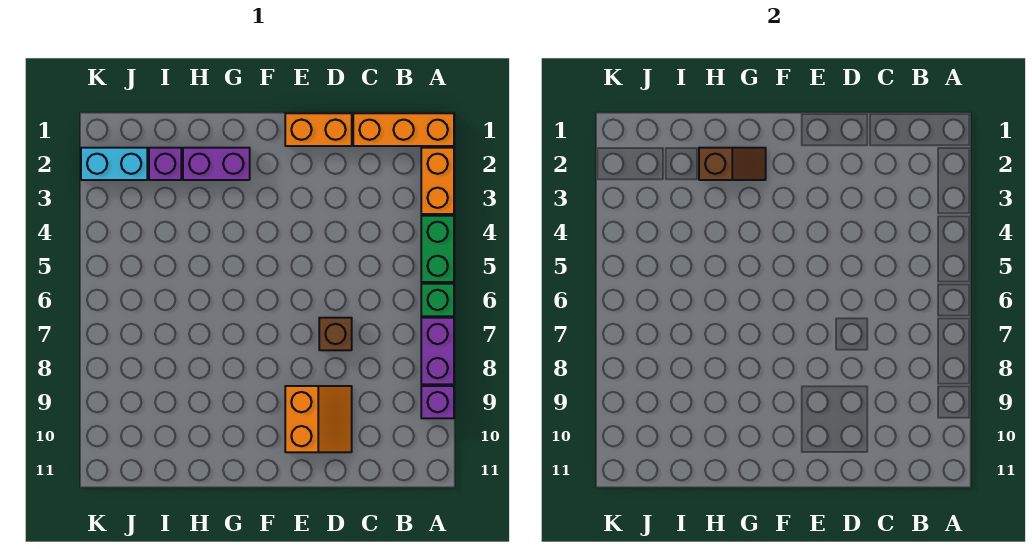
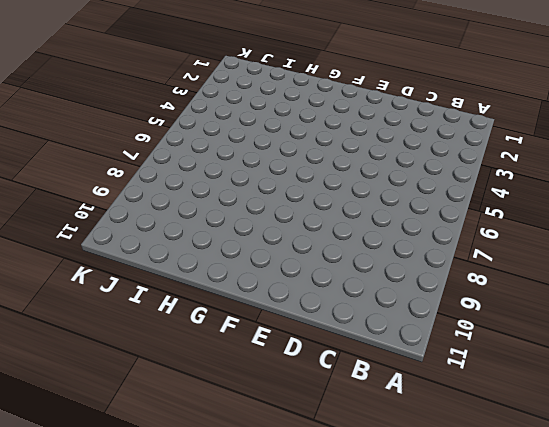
none -> orange 1x3 brick [353,113,454,146]
none -> orange 1x2 brick [421,148,454,214]
none -> green 1x2 brick [421,216,454,282]

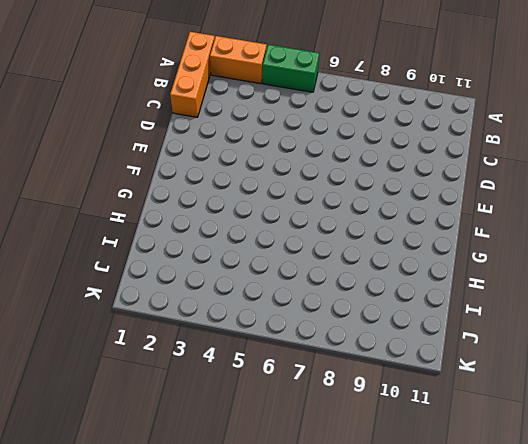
none -> green 1x1 brick [421,284,454,316]
none -> purple 1x2 brick [421,318,454,384]
none -> purple 1x1 brick [421,386,454,418]

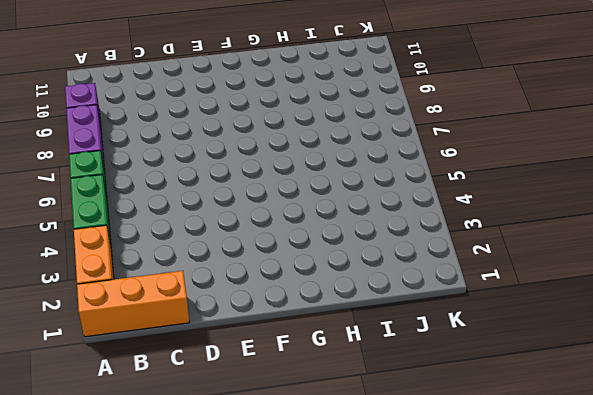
none -> orange 1x2 brick [285,113,352,146]
none -> brown 1x1 brick [319,318,352,350]
none -> orange 2x2 slope [285,386,352,452]

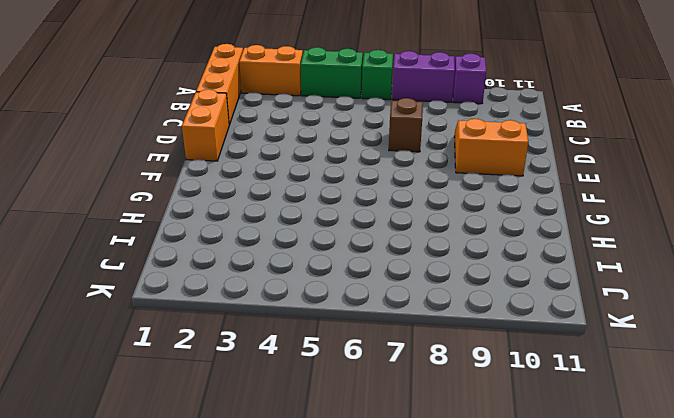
none -> purple 1x2 brick [183,148,250,180]
none -> purple 1x1 brick [149,148,181,180]
none -> cyan 1x2 brick [81,148,147,180]

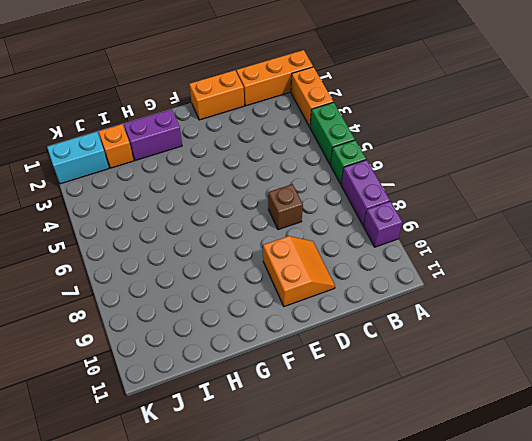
orange 1x1 brick [99,124,134,168] -> purple 1x1 brick [149,148,181,180]
none -> brown 1x2 slope [699,148,766,180]

